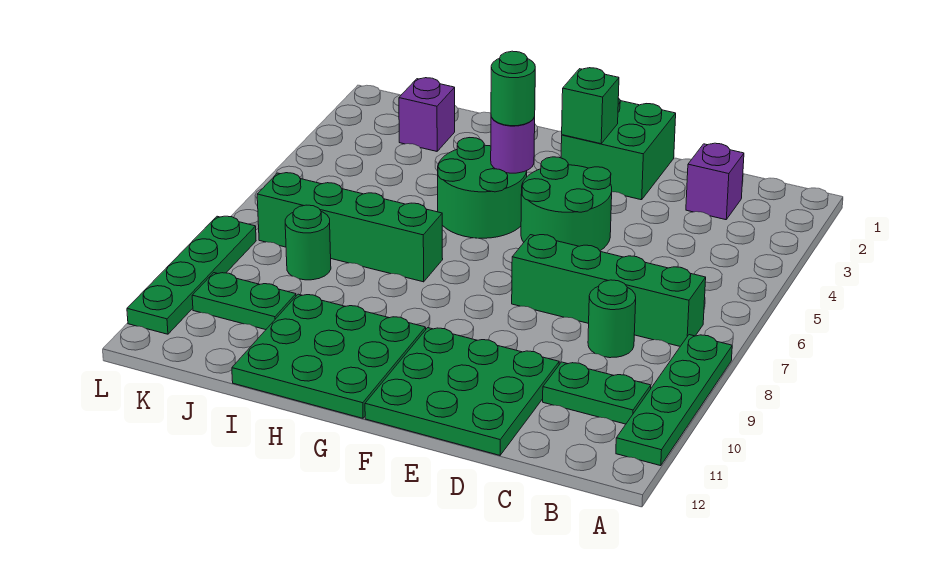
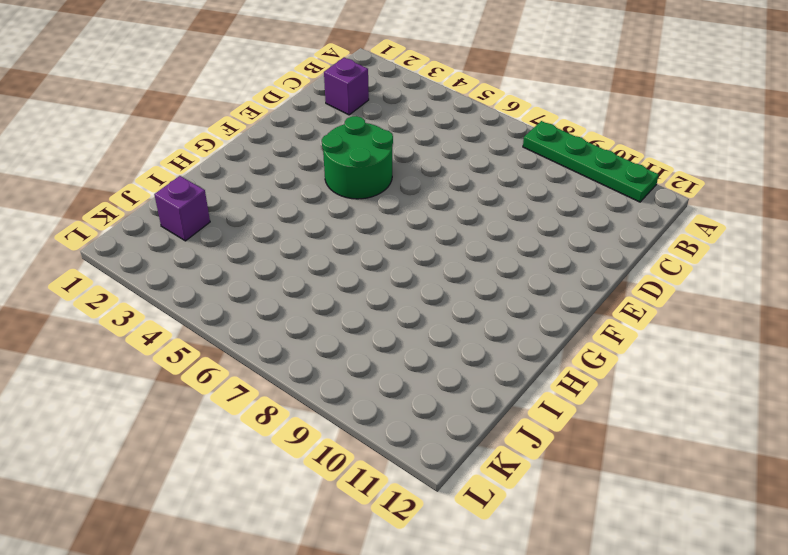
none -> green 1x4 brick [512,235,706,346]
none -> green 1x2 plate [543,362,651,424]
none -> green 1x1 round brick [588,280,636,358]

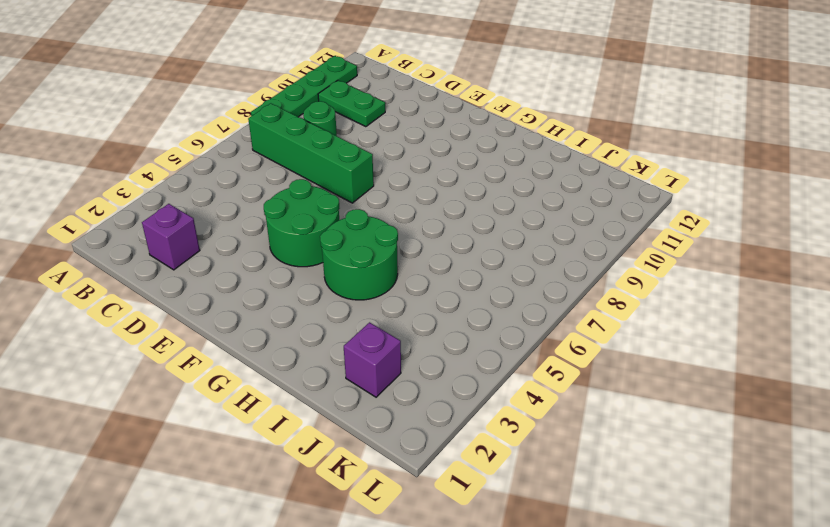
none -> green 3x3 plate [365,328,559,455]
none -> green 2x2 brick [561,98,676,200]
none -> green 3x3 plate [232,294,426,418]

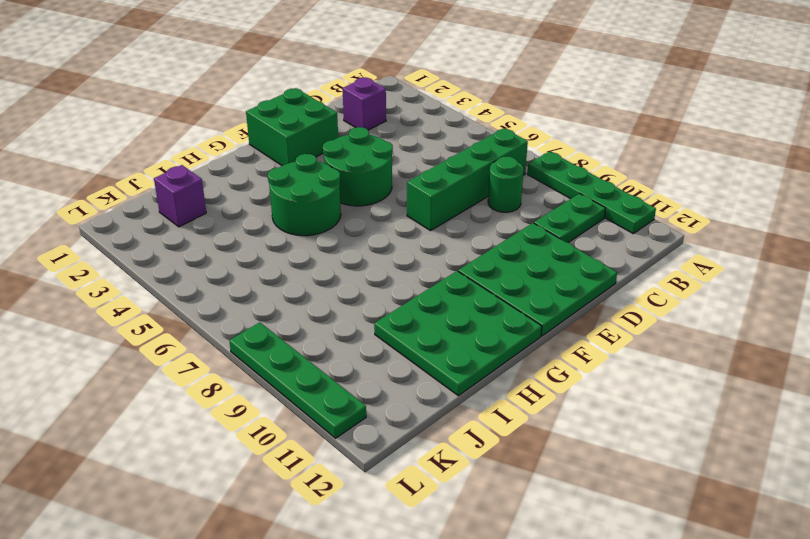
none -> green 1x4 brick [257,173,443,282]
none -> green 1x1 round brick [285,205,331,280]
none -> green 1x2 plate [192,273,296,330]

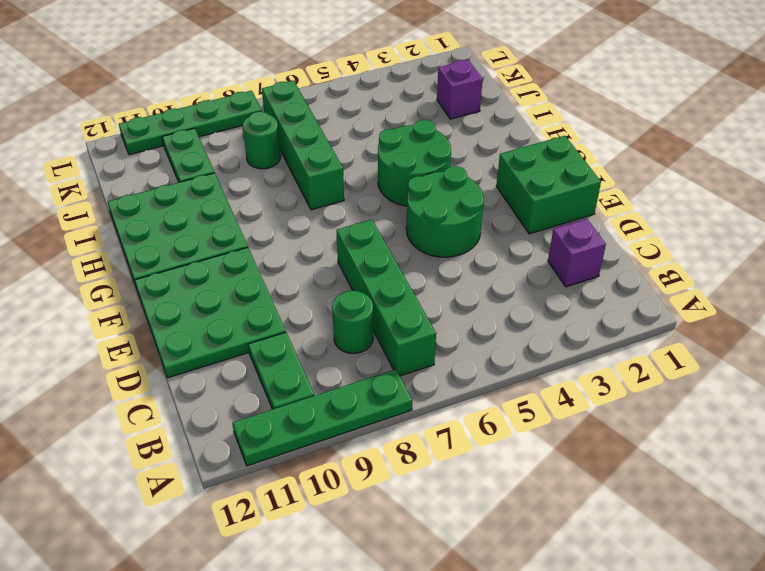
none -> green 1x1 brick [562,68,619,144]
none -> purple 1x1 round brick [491,117,535,173]
none -> green 1x1 round brick [491,51,535,126]

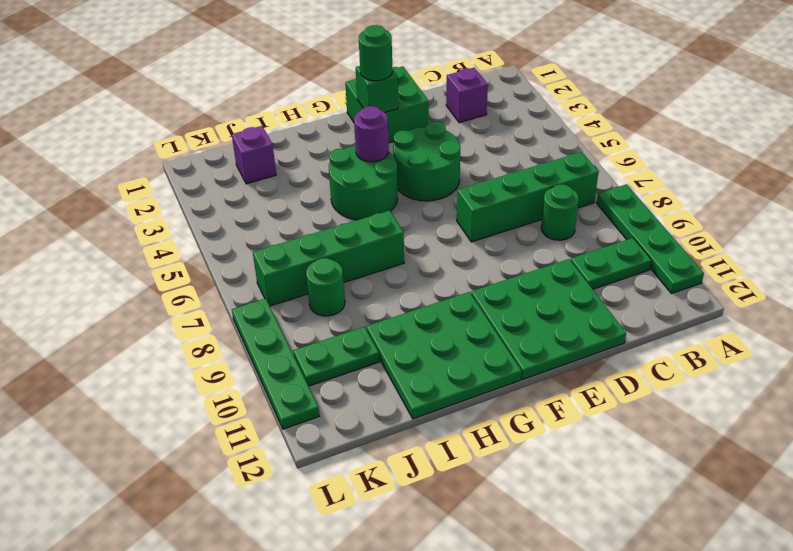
green 1x1 round brick [359,25,392,81] -> green 1x1 round brick moved to [491,51,535,126]

